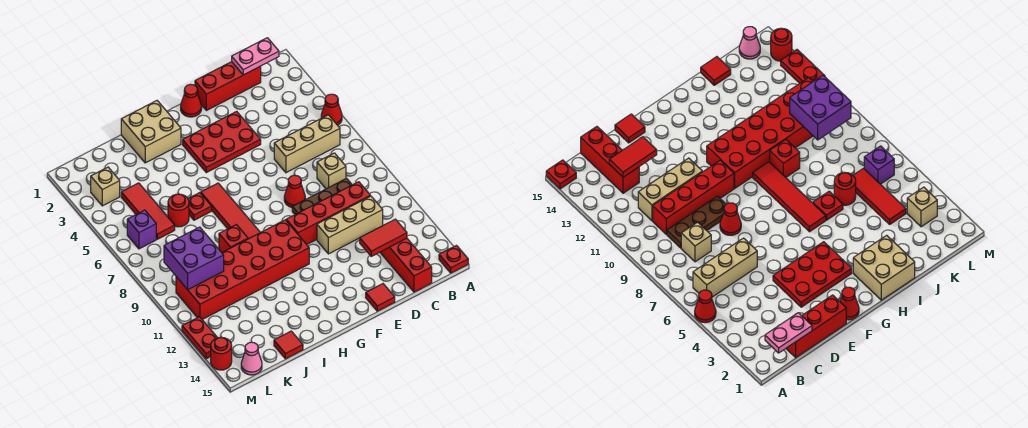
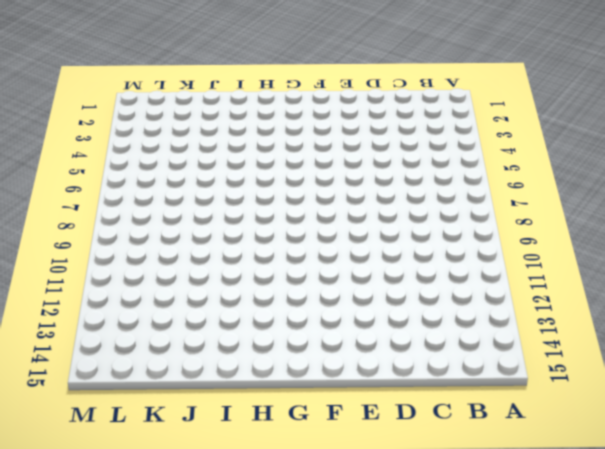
none -> red 1x1 cone [321,94,342,125]
none -> red 1x1 plate [439,246,468,273]
none -> tan 1x3 brick [274,115,340,173]

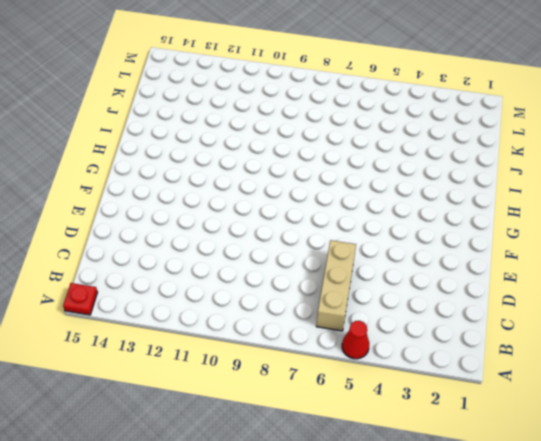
none -> red 1x3 brick [195,62,261,111]
none -> tan 1x1 brick [317,153,346,189]
none -> brown 1x3 plate [292,178,352,214]

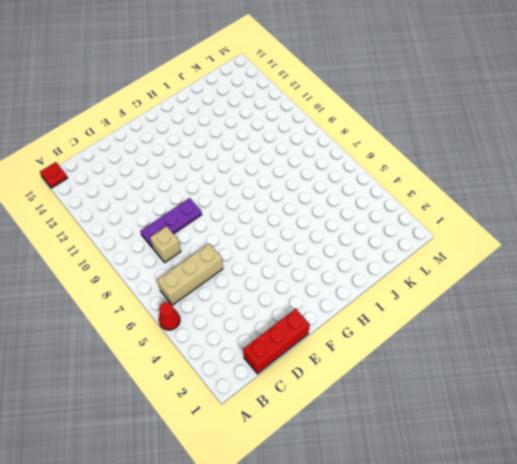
purple 1x3 plate [140,198,202,248] -> brown 1x3 plate [292,178,352,214]
none -> red 1x4 brick [286,182,370,244]
none -> tan 1x3 brick [317,196,383,254]
none -> red 1x3 brick [380,238,432,292]

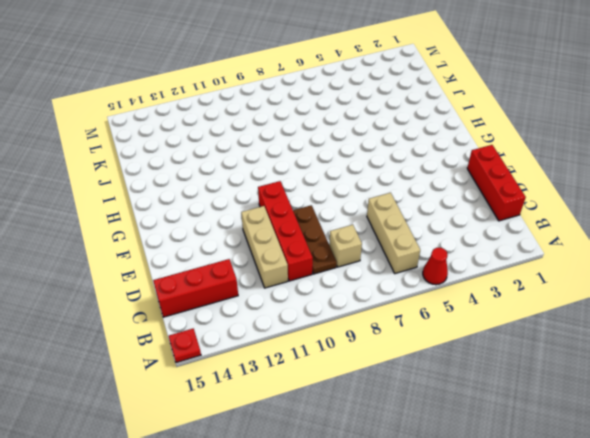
none -> red 2x3 plate [183,111,261,173]
none -> red 1x1 cone [284,175,305,207]
none -> red 1x1 tile [366,284,395,311]

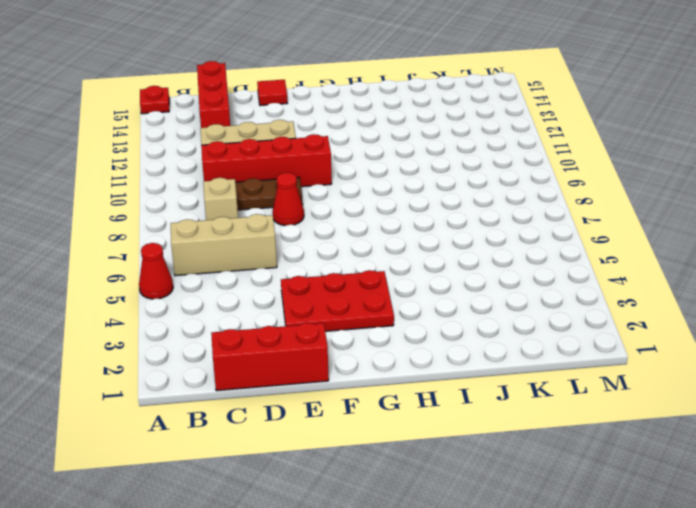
none -> red 1x1 cone [181,84,202,117]
none -> red 2x6 brick [176,220,309,319]
none -> tan 2x2 brick [121,101,181,163]

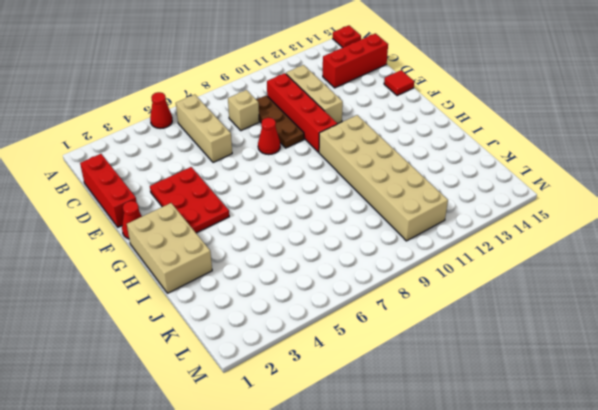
tan 2x3 brick [127,203,212,293] -> tan 2x2 brick [121,101,181,163]
tan 2x6 brick [319,115,448,241] -> red 2x6 brick [176,220,309,319]
none -> red 1x4 tile [201,183,260,239]
none -> red 1x1 plate [188,193,212,220]
none -> red 1x1 brick [219,225,248,253]

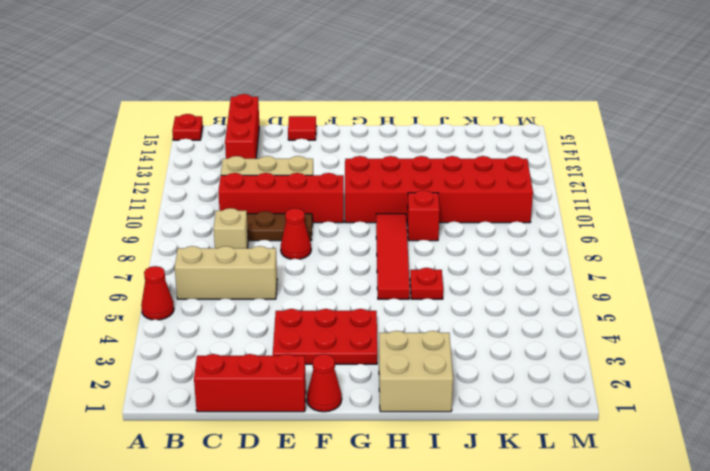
none -> red 1x1 round brick [168,194,189,227]
none -> red 1x1 tile [274,331,303,359]
none -> red 1x3 tile [121,183,175,239]

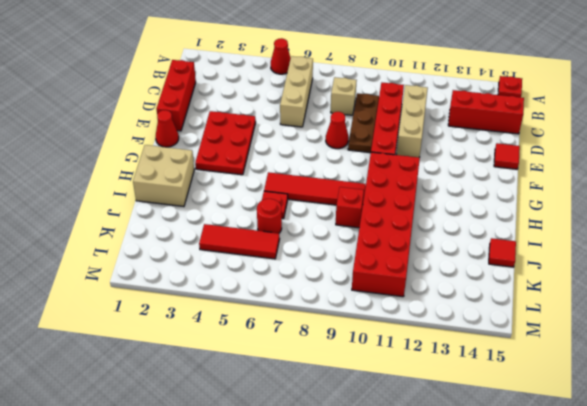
none -> tan 1x1 brick [91,167,120,206]
none -> purple 1x1 brick [127,210,156,249]
none -> pink 1x1 cone [241,342,262,375]

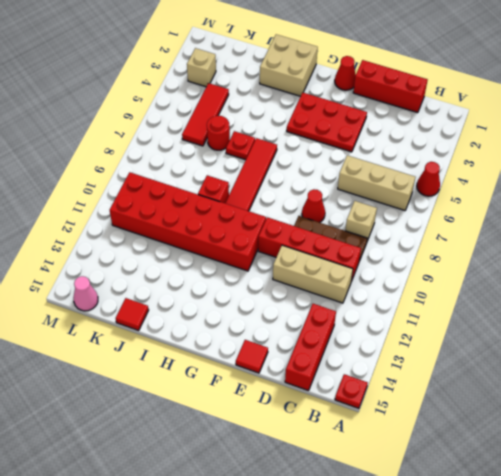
none -> purple 1x1 brick [127,210,156,249]
none -> red 1x2 plate [182,317,217,359]
none -> red 1x1 round brick [211,337,232,370]

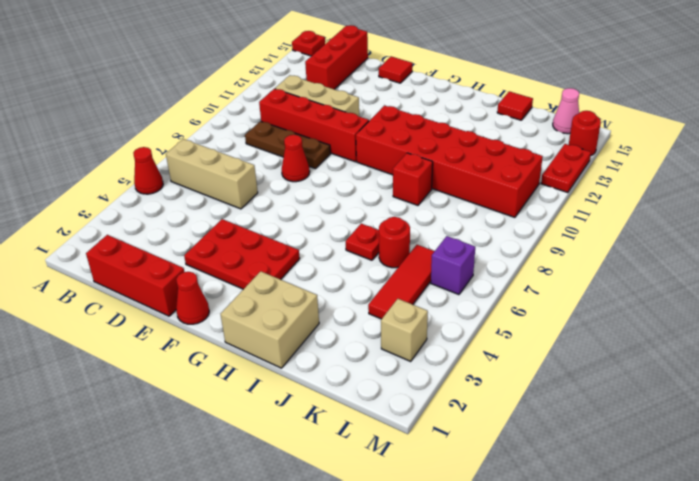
none -> tan 1x1 brick [317,153,346,189]
none -> red 1x4 tile [201,183,260,239]
none -> pink 1x2 plate [232,38,279,75]

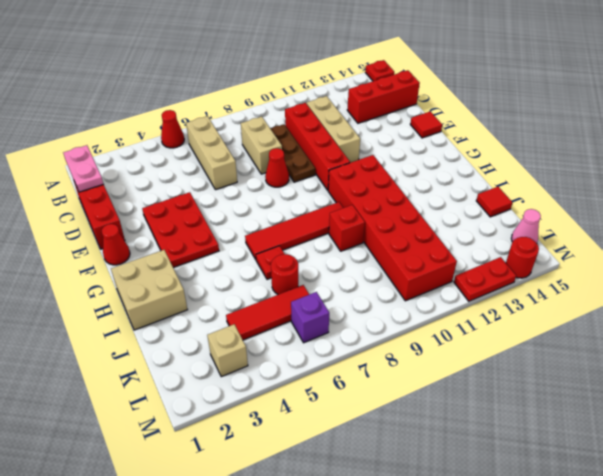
tan 1x2 brick [241,117,282,174] -> tan 1x1 brick [317,153,346,189]
none -> red 1x2 tile [360,219,407,256]
none -> purple 2x2 brick [164,227,224,290]

